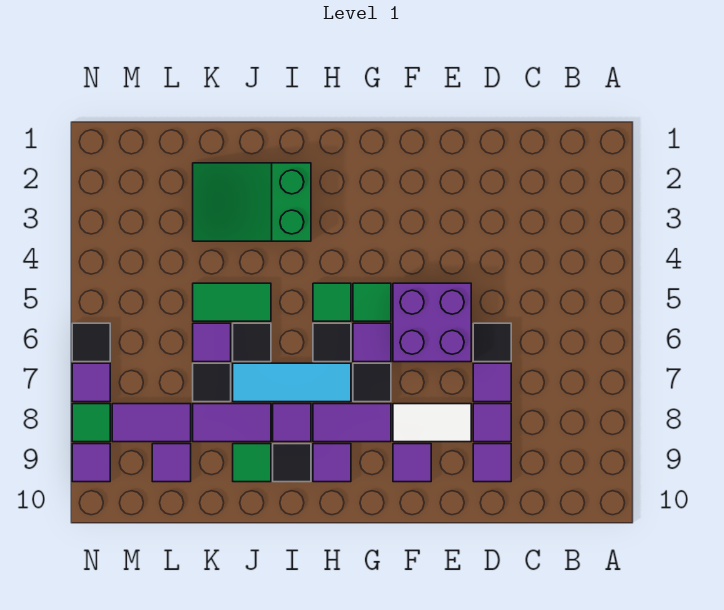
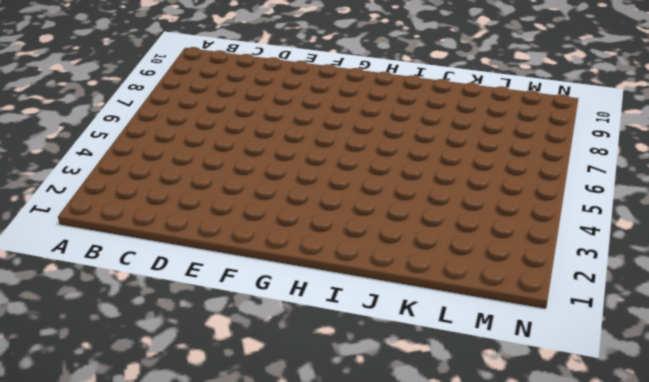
none -> black 1x1 tile [473,323,511,362]
none -> purple 1x1 tile [473,363,511,402]
none -> purple 1x1 tile [473,404,511,442]
none -> purple 1x1 tile [473,444,511,482]

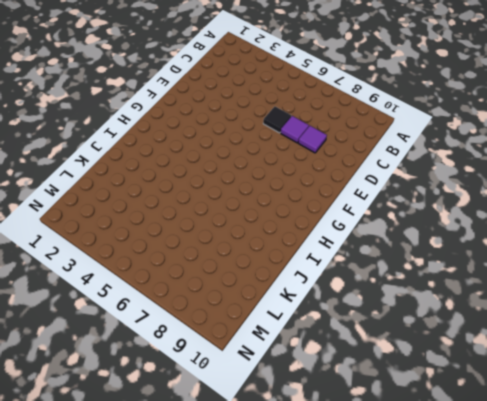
none -> purple 1x1 tile [473,444,511,482]
none -> purple 2x2 brick [393,283,471,362]
none -> white 1x2 tile [393,404,471,442]
none -> purple 1x1 tile [393,444,431,482]

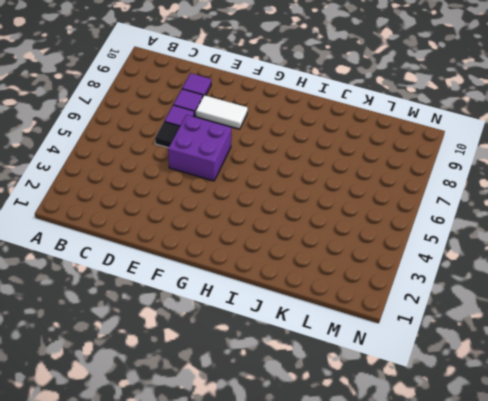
none -> purple 1x1 tile [393,444,431,482]
none -> green 1x1 tile [353,283,391,321]
none -> purple 1x1 tile [353,323,391,362]
none -> black 1x1 tile [353,363,391,402]

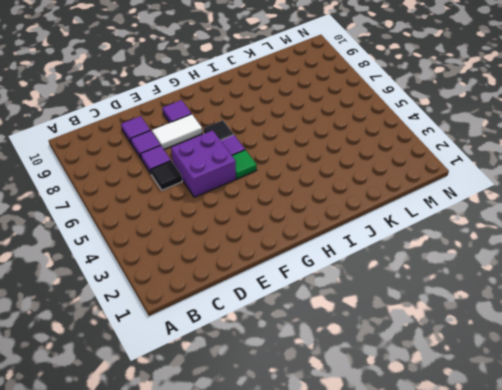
none -> purple 1x2 tile [313,404,391,442]
none -> green 1x1 tile [313,283,351,321]
none -> black 1x1 tile [313,323,351,362]
none -> cyan 1x3 tile [233,363,351,402]

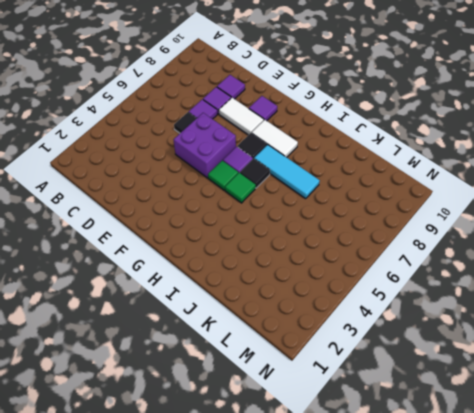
white 1x2 tile [252,120,298,157] -> purple 1x2 tile [313,404,391,442]
none -> purple 1x1 tile [313,444,351,482]
none -> green 2x3 slope [193,163,311,241]
none -> purple 1x1 tile [273,404,311,442]
none -> black 1x1 tile [273,444,311,482]

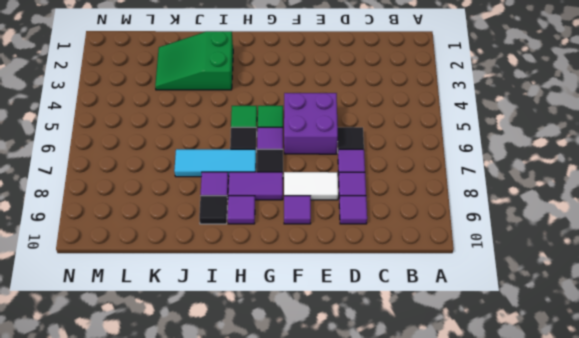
none -> green 1x2 tile [193,283,271,321]
none -> black 1x1 tile [233,323,271,362]
none -> purple 1x2 tile [193,404,271,442]
none -> green 1x1 tile [233,444,271,482]

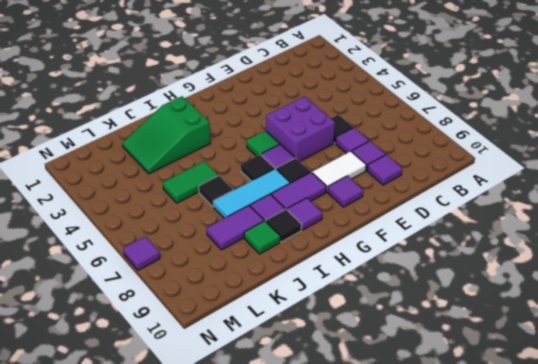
none -> green 1x1 tile [313,283,351,321]
none -> purple 1x1 tile [193,323,231,362]
none -> black 1x1 tile [193,363,231,402]
none -> purple 1x2 tile [112,404,191,442]

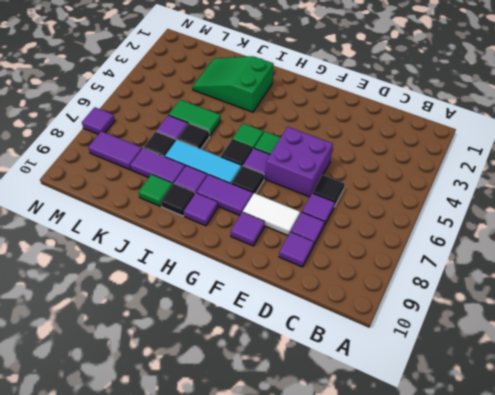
none -> purple 1x1 tile [152,444,191,482]
none -> black 1x1 tile [72,323,110,362]
none -> green 1x1 tile [72,404,110,442]
none -> purple 1x1 tile [72,444,110,482]

